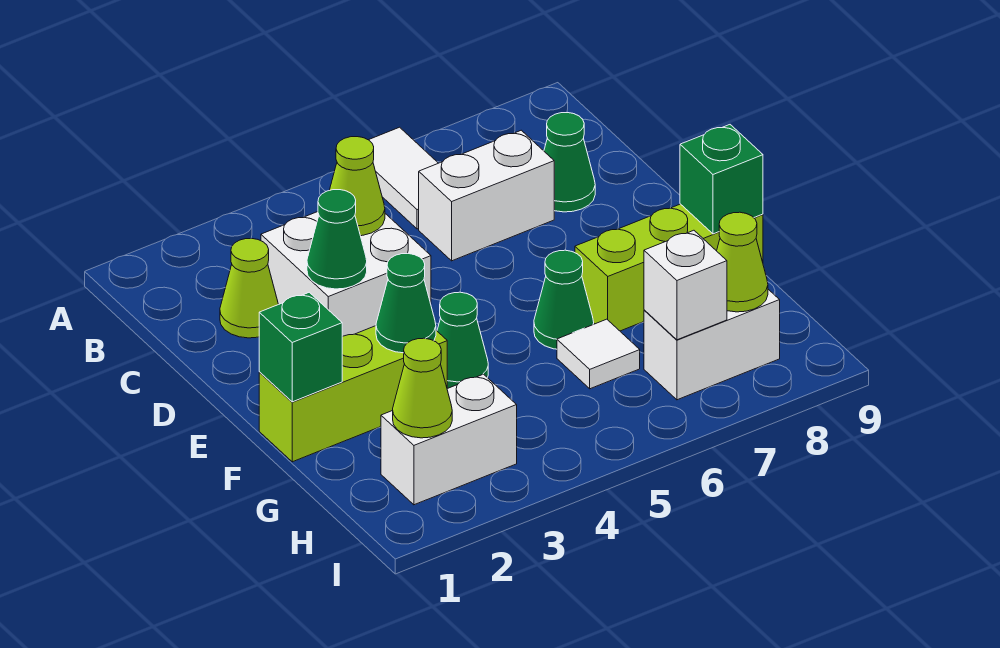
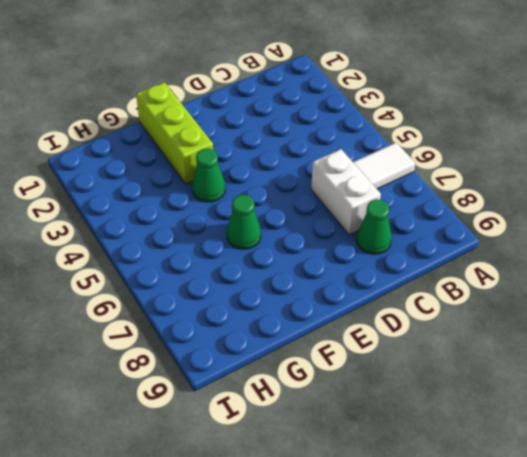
none -> lime 1x1 cone [220,238,278,338]
none -> white 2x2 brick [261,212,431,337]
none -> lime 1x3 brick [575,204,763,331]

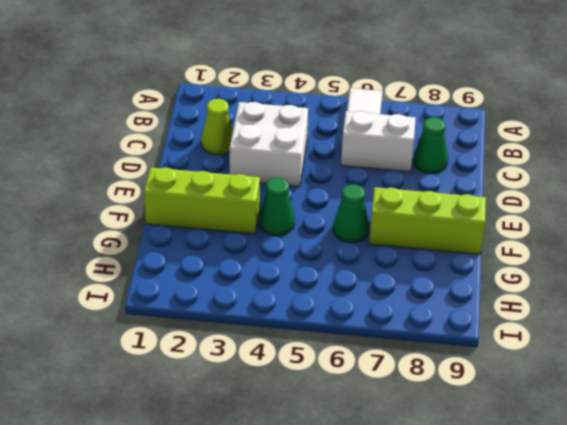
none -> white 1x1 tile [557,319,640,389]
none -> white 1x2 brick [381,374,517,505]
none -> white 1x2 brick [644,289,780,400]

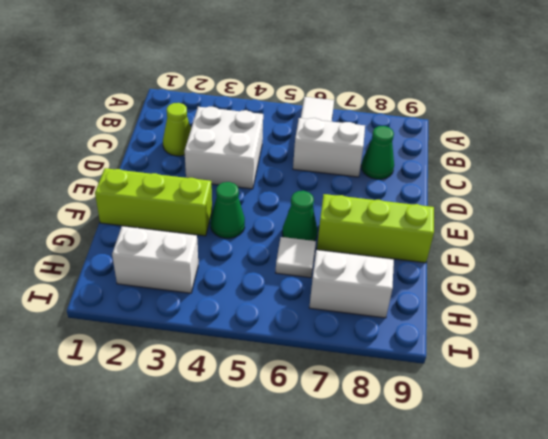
none -> lime 1x1 cone [330,137,385,236]
none -> green 1x1 cone [307,190,367,289]
none -> green 1x1 brick [259,292,342,402]

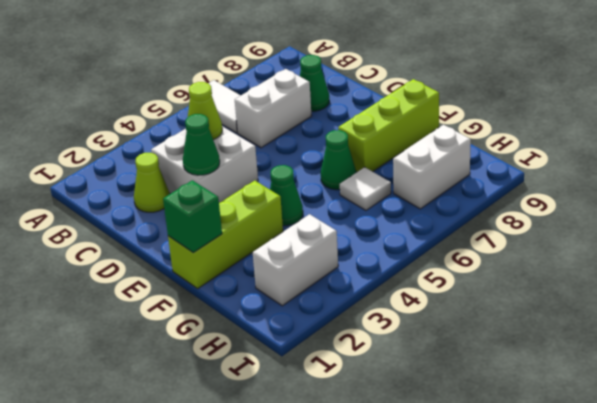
none -> green 1x1 cone [376,254,436,353]
none -> green 1x1 brick [680,125,763,234]
none -> lime 1x1 cone [393,338,452,438]

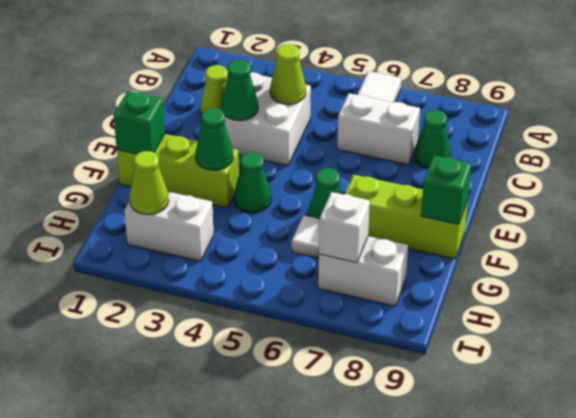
none -> lime 1x1 cone [717,212,768,312]

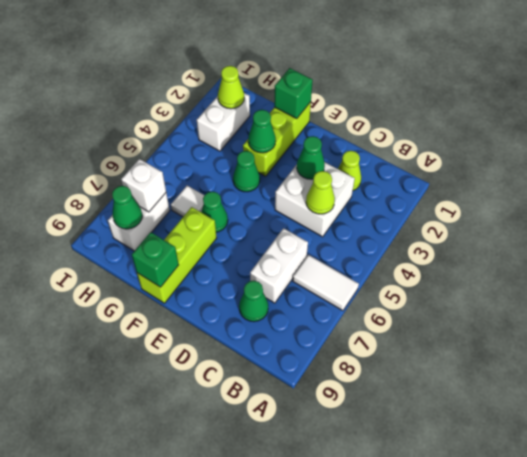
green 1x1 cone [112,186,142,229] -> lime 1x1 cone [717,212,768,312]

